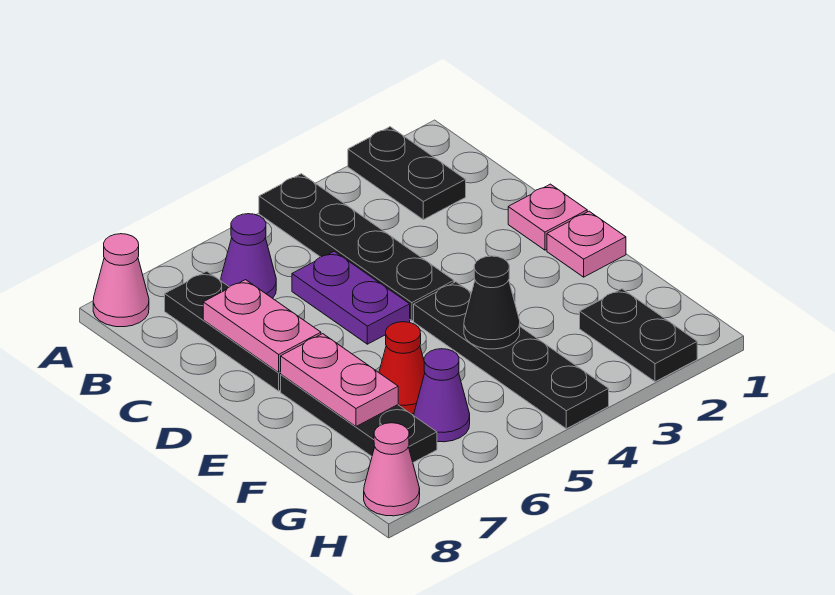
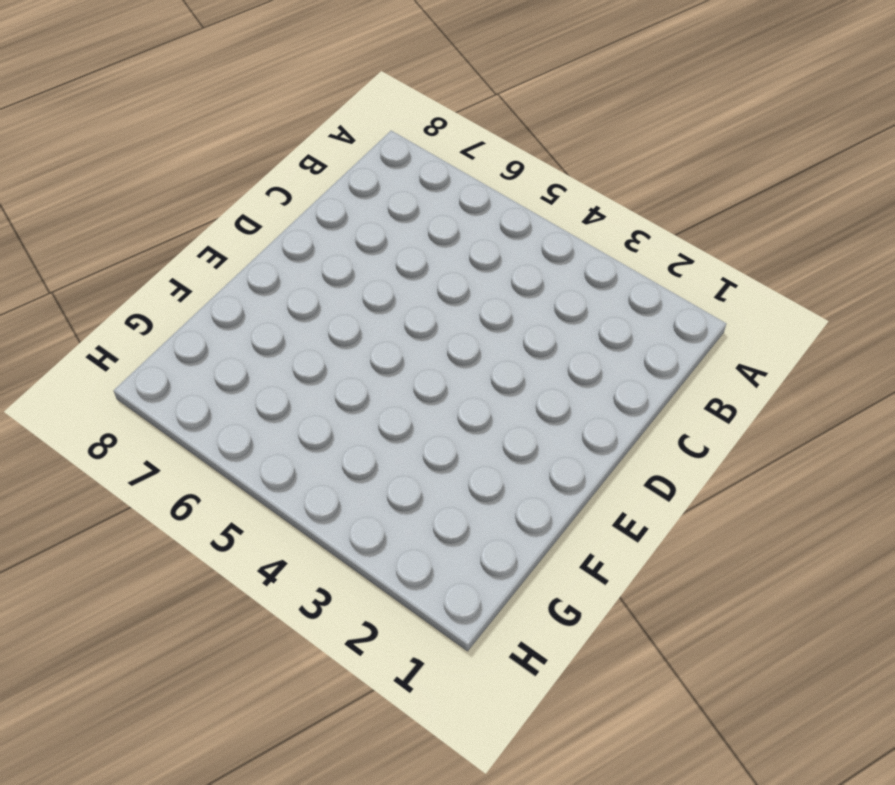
none -> black 1x2 plate [348,127,466,220]
none -> black 1x4 plate [259,174,454,321]
none -> pink 1x1 cone [93,234,149,327]

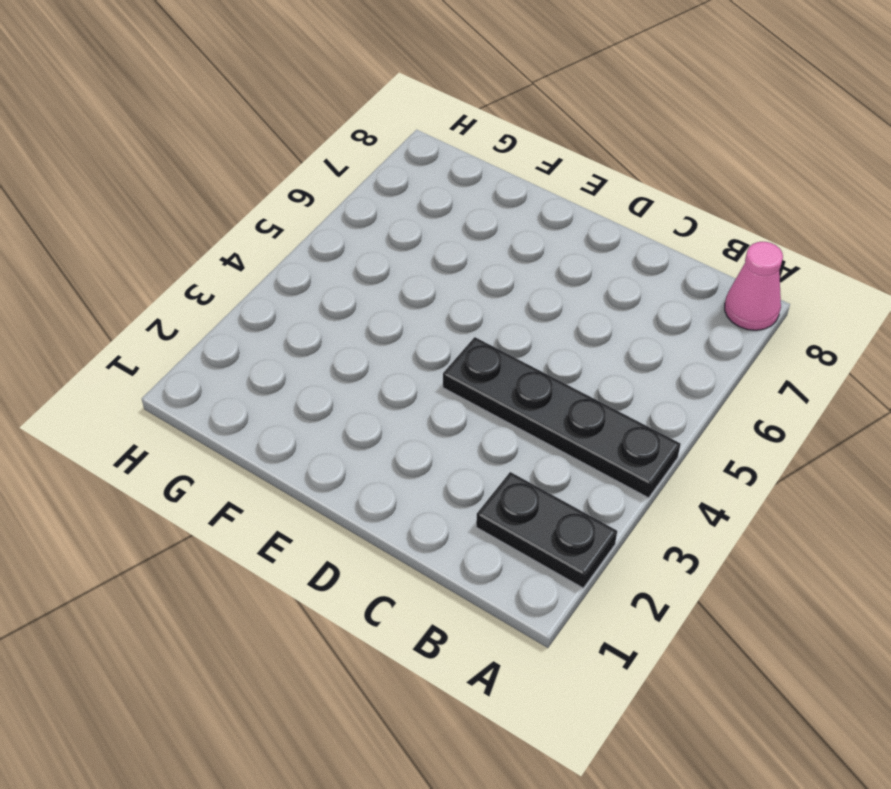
none -> purple 1x1 cone [221,214,276,298]
none -> black 1x3 plate [165,271,281,391]
none -> purple 1x2 plate [292,251,410,344]

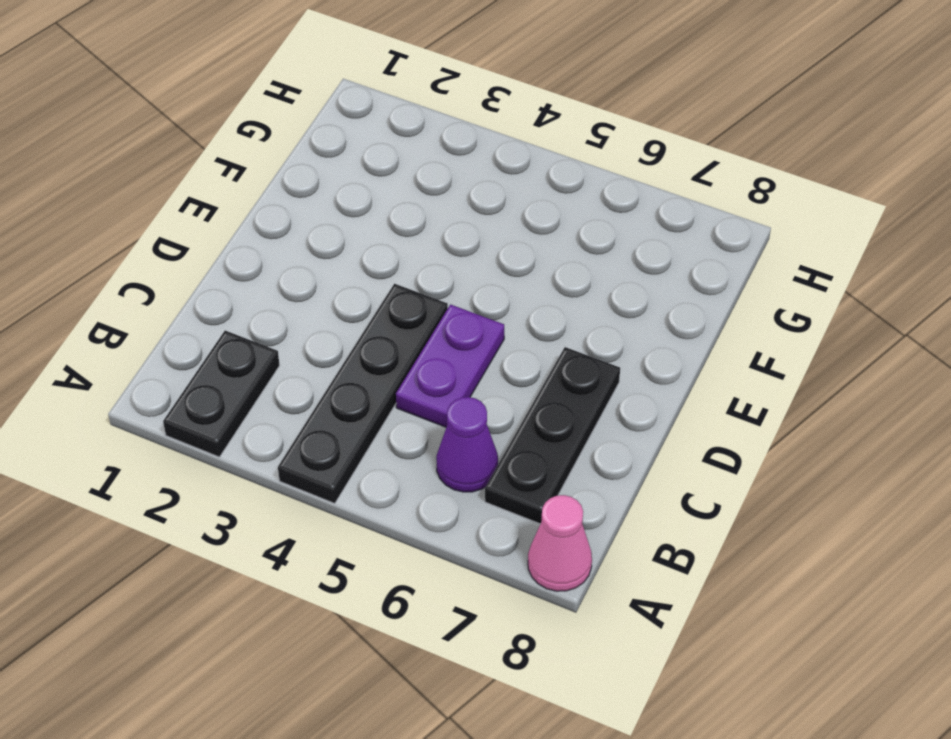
none -> pink 1x1 plate [508,184,587,250]
none -> pink 1x1 plate [547,211,626,277]
none -> black 1x4 plate [414,282,609,429]

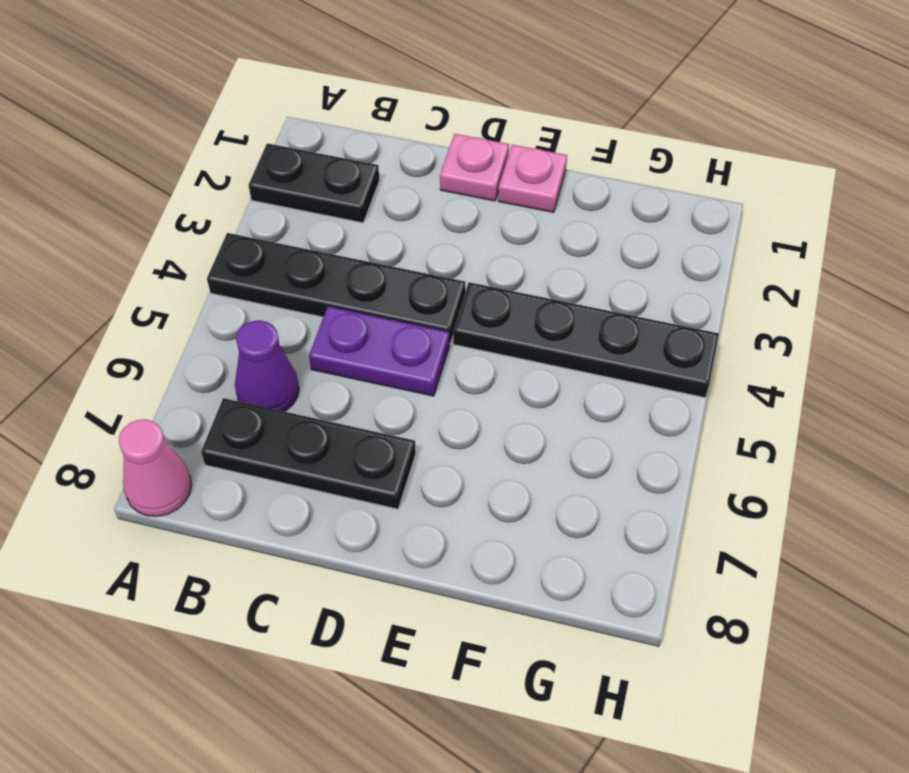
none -> black 1x3 plate [281,375,437,462]
none -> red 1x1 cone [379,322,425,414]
none -> black 1x2 plate [580,289,697,382]

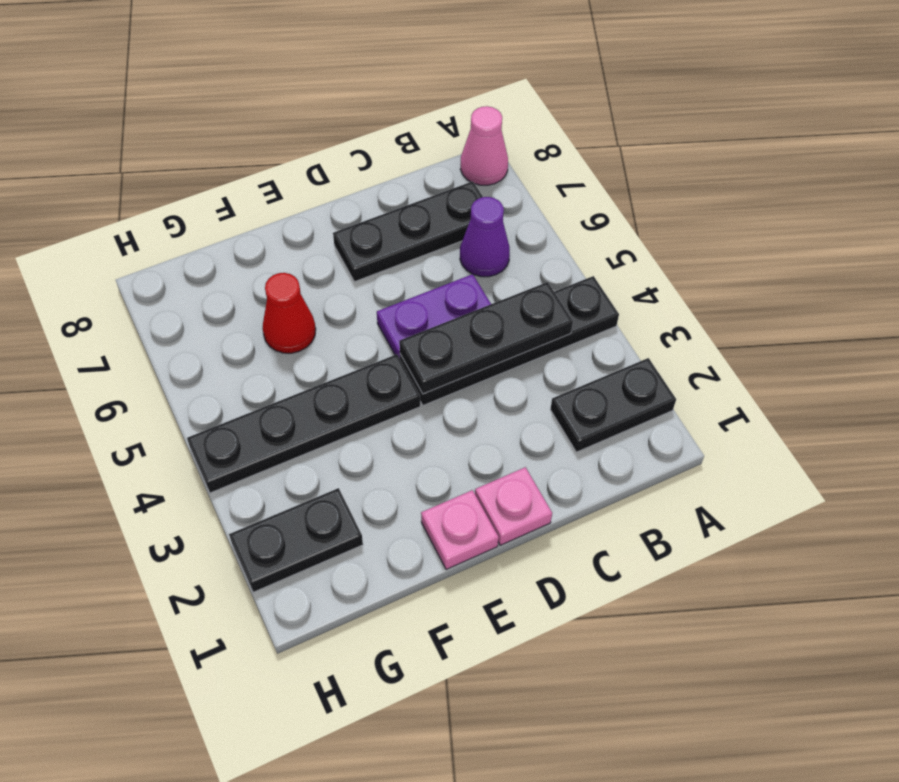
black 1x3 plate [399,282,573,394] -> black 1x3 plate moved to [281,375,437,462]
none -> purple 1x1 cone [414,349,470,442]
none -> pink 1x1 cone [364,423,420,516]
none -> pink 1x2 plate [203,280,321,372]

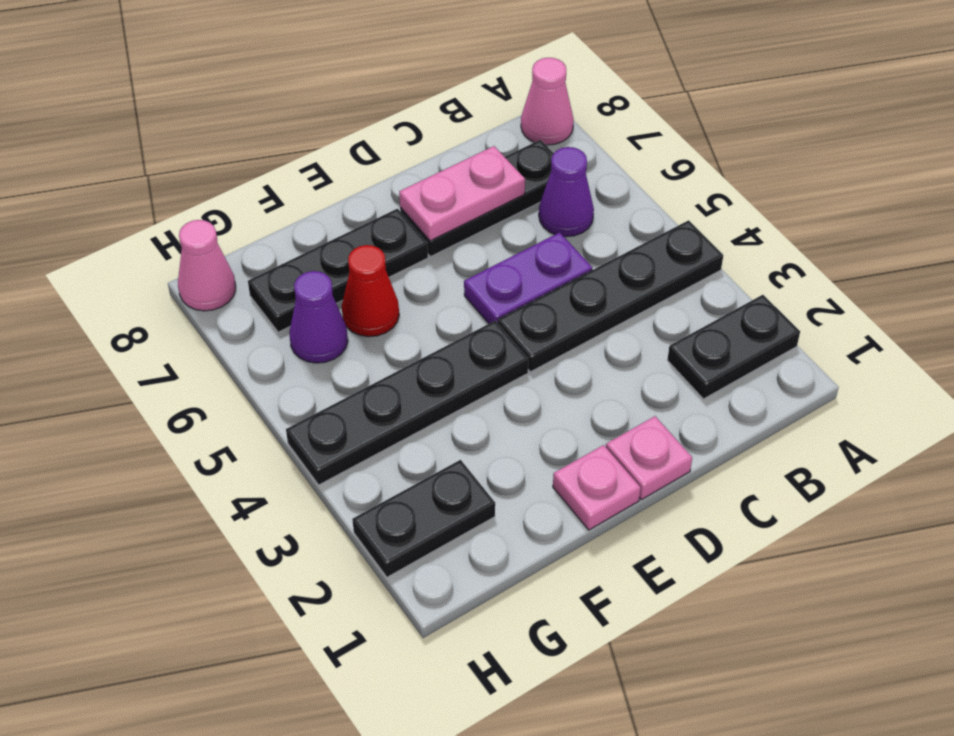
none -> pink 1x2 plate [281,334,398,426]
none -> black 1x1 cone [464,256,520,349]

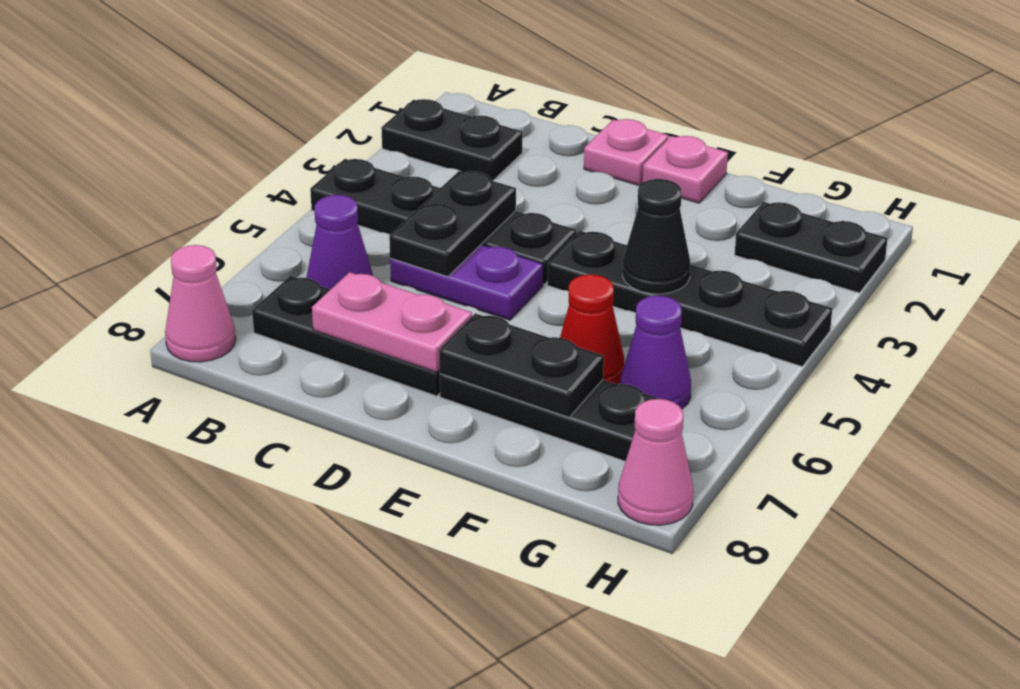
black 1x2 plate [389,171,516,277] -> none
black 1x2 plate [439,313,604,417] -> pink 1x2 plate [281,334,398,426]

